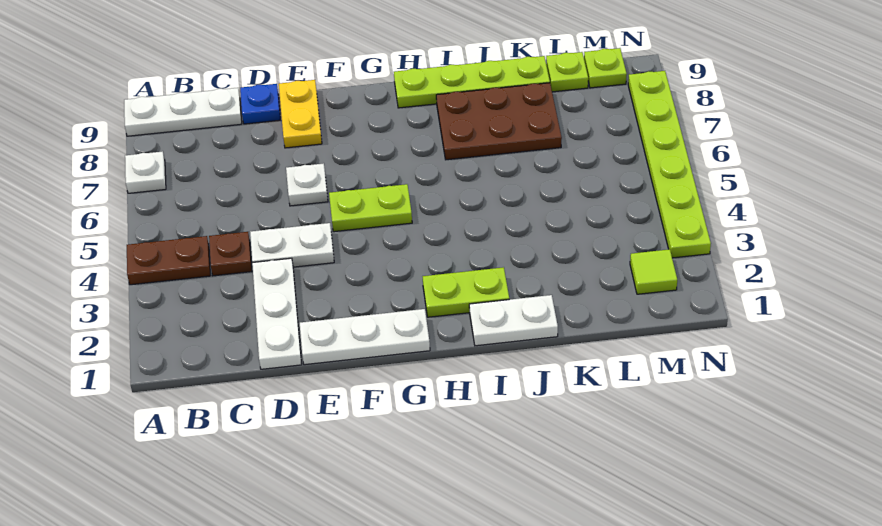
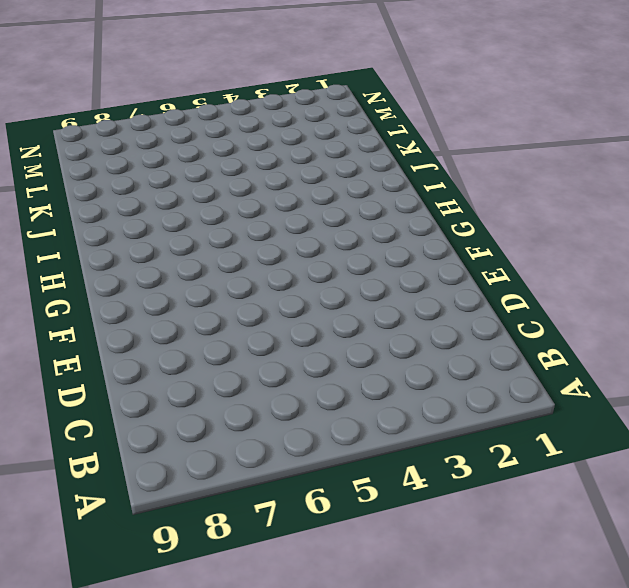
none -> brown 1x2 plate [127,236,210,285]
none -> white 1x1 plate [125,151,166,193]
none -> white 1x3 plate [124,88,242,136]

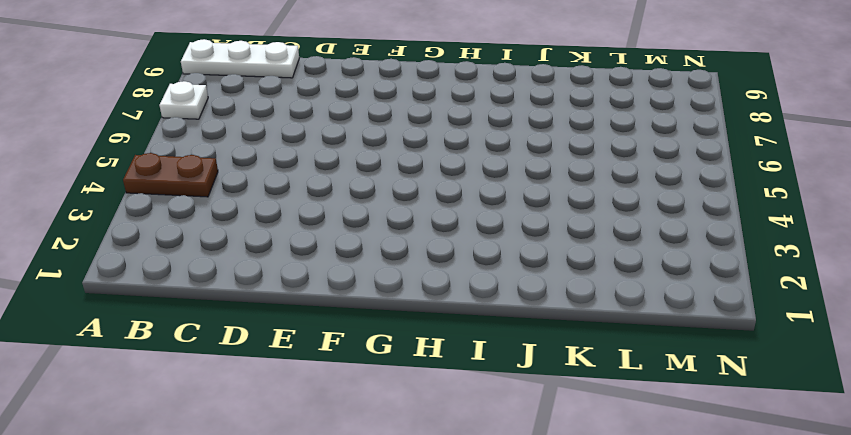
none -> brown 1x1 plate [209,232,252,276]
none -> white 1x3 plate [252,258,302,369]
none -> white 1x2 plate [250,223,334,267]

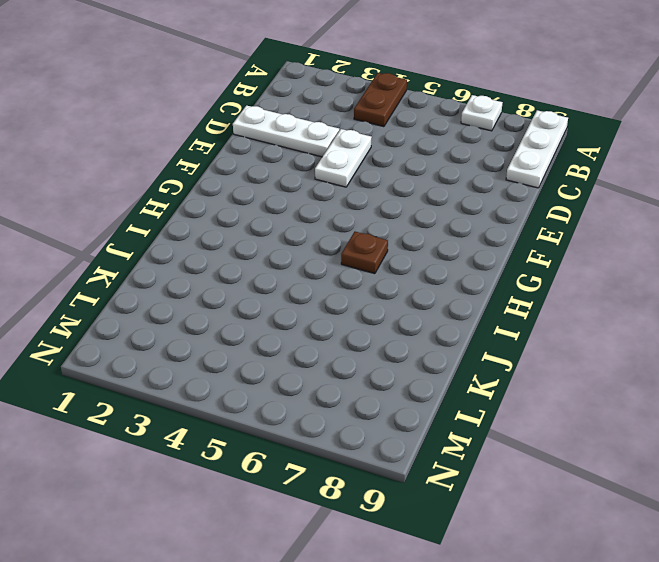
brown 1x1 plate [341,232,388,274] -> brown 1x1 plate moved to [209,232,252,276]
none -> blue 1x1 plate [240,84,280,124]
none -> white 1x3 plate [300,309,430,365]
none -> white 1x1 plate [286,163,328,206]

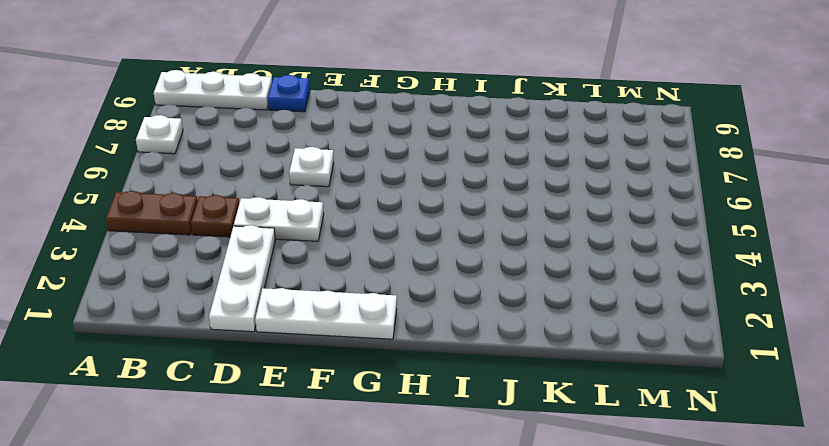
none -> yellow 1x2 plate [279,80,322,148]
none -> lime 1x2 plate [329,184,412,232]
none -> lime 1x2 plate [423,267,509,317]

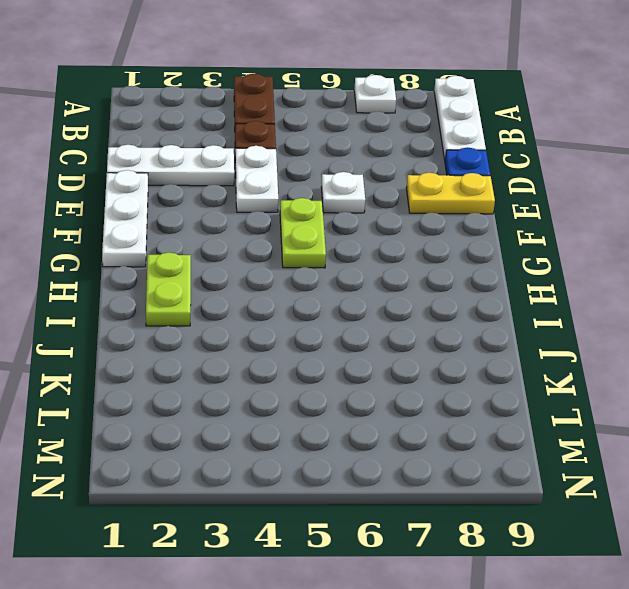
none -> lime 1x4 plate [394,56,550,108]
none -> white 1x2 plate [469,295,558,346]
none -> brown 2x3 plate [436,83,562,160]

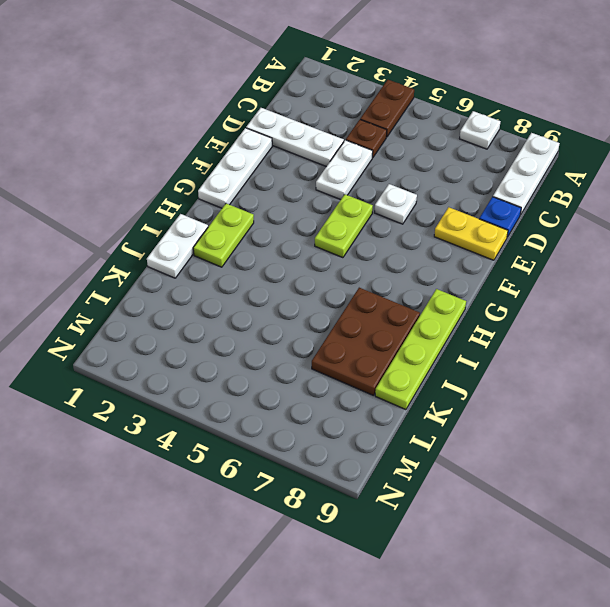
none -> lime 1x1 plate [546,52,588,92]
none -> lime 1x1 tile [630,249,677,294]
none -> lime 1x1 plate [584,48,627,88]

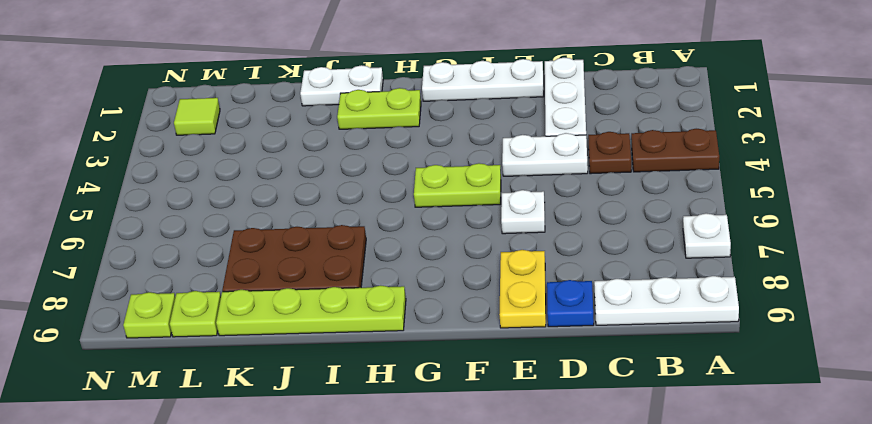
none -> lime 1x6 plate [628,71,711,258]

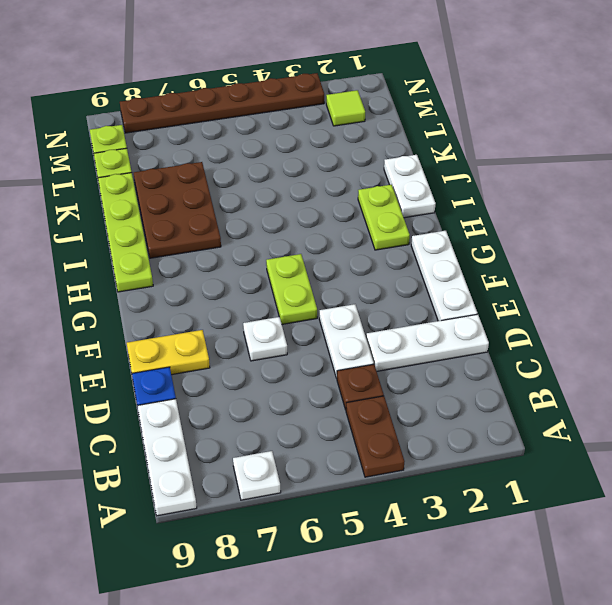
brown 1x6 plate [120,73,324,133] -> lime 1x6 plate [628,71,711,258]

